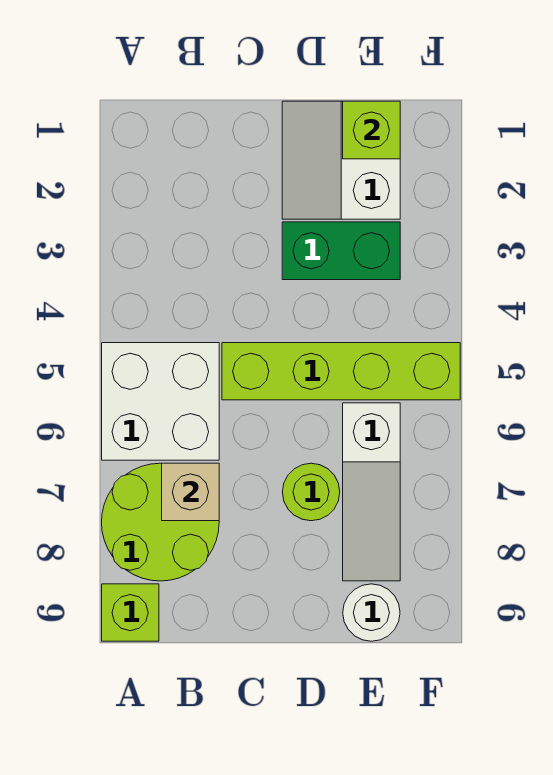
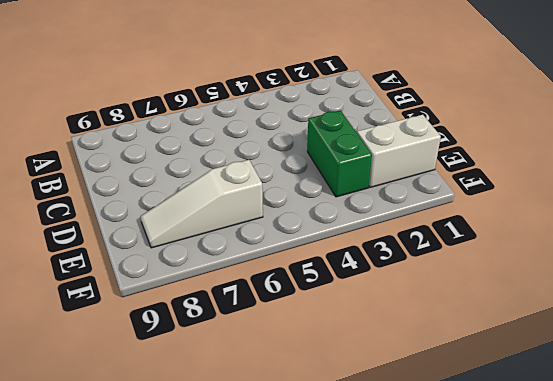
none -> white 2x2 brick [102,343,219,460]
none -> lime 2x2 round brick [102,463,219,581]

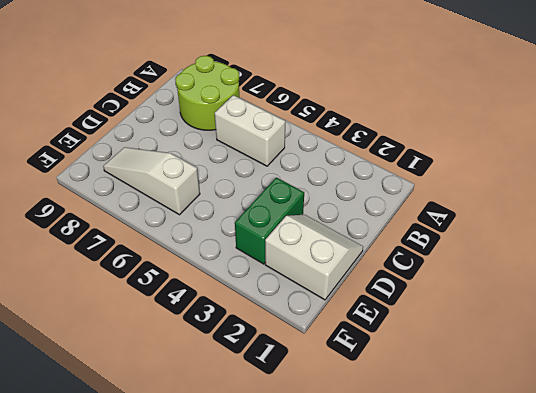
white 1x2 brick [215,95,285,166] -> white 2x2 brick [102,343,219,460]
none -> lime 1x1 brick [102,584,159,641]
none -> lime 1x4 brick [222,343,460,400]

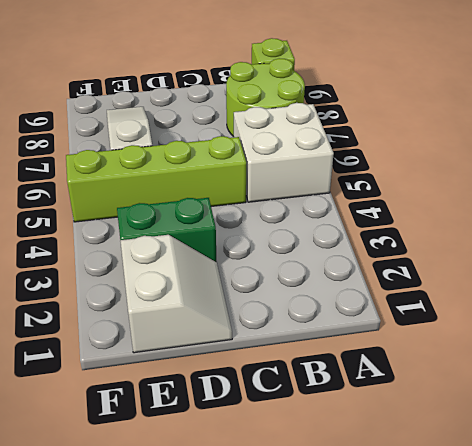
none -> lime 1x1 round brick [283,463,340,521]
none -> white 1x1 round brick [343,584,400,641]

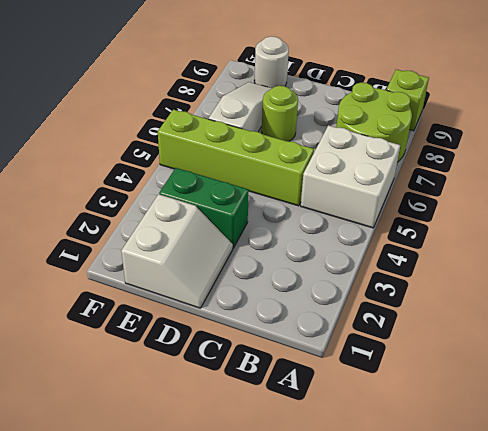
none -> tan 1x1 brick [162,463,219,521]
none -> lime 1x1 brick [343,101,400,159]

